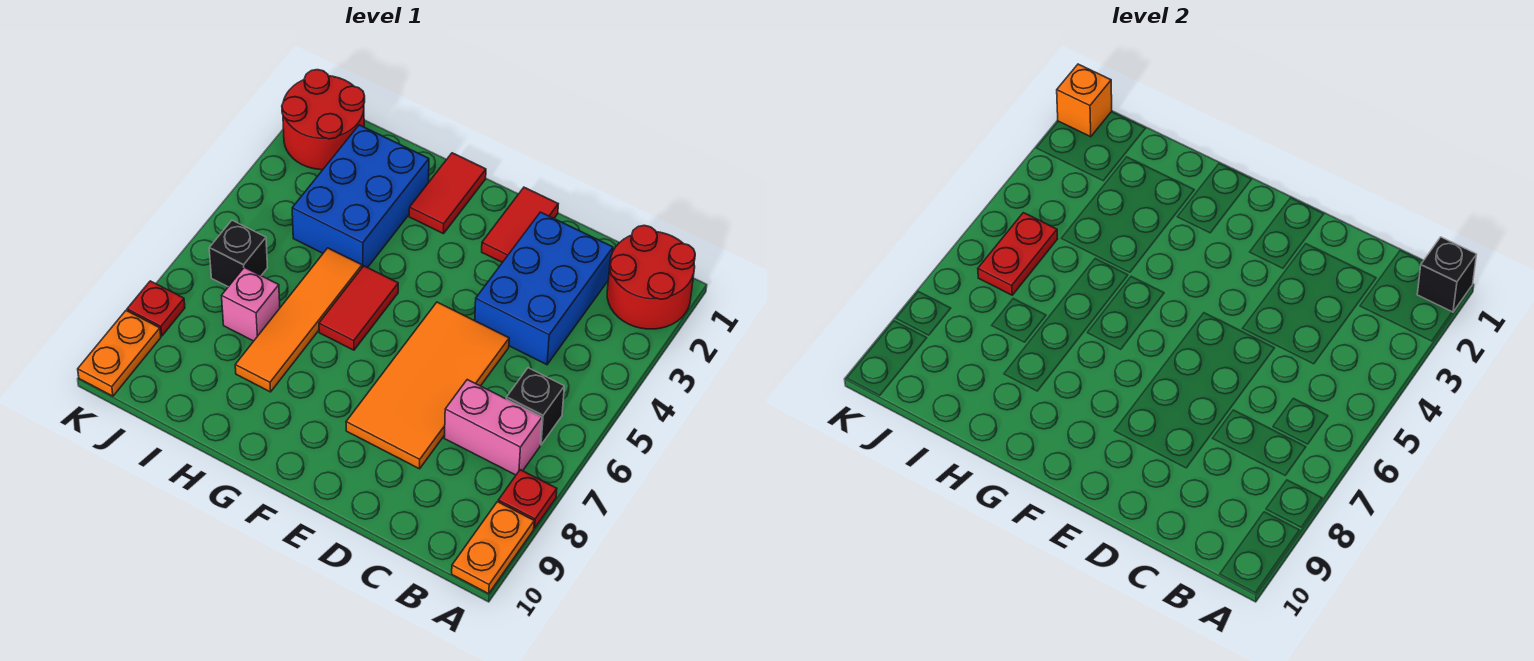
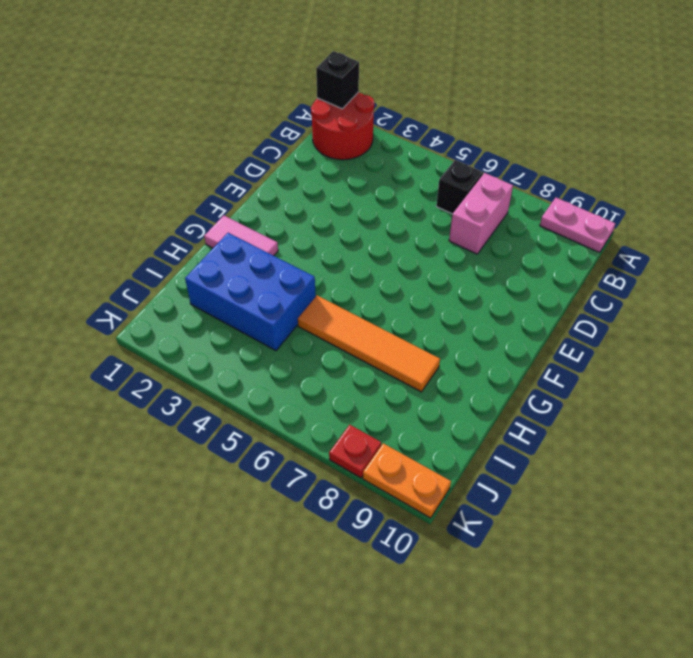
pink 1x2 plate [540,198,615,252] -> orange 1x2 plate [452,502,534,594]
pink 1x2 tile [204,216,278,256] -> red 1x2 tile [409,153,486,234]
none -> red 1x1 plate [498,470,557,528]
none -> blue 2x3 brick [475,212,613,365]
none -> orange 2x4 tile [346,302,509,469]

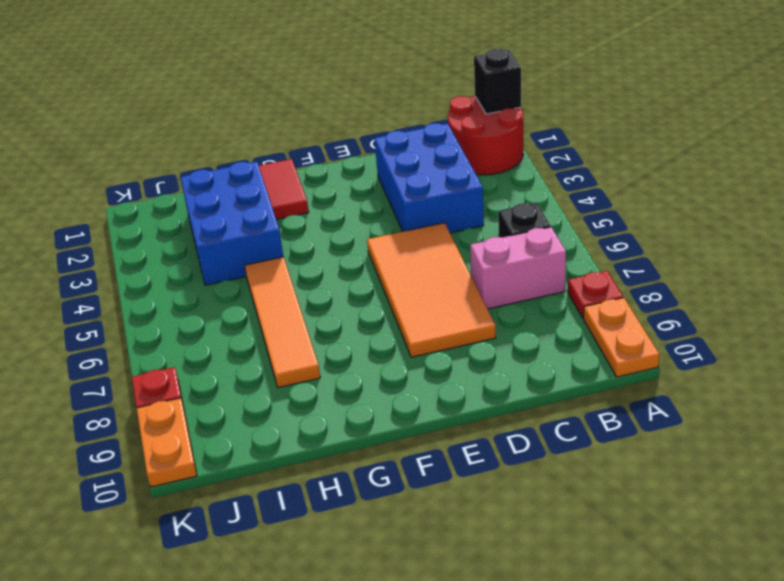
none -> red 1x2 tile [482,187,558,262]
none -> red 1x2 tile [319,266,398,350]
none -> pink 1x1 brick [222,267,280,341]

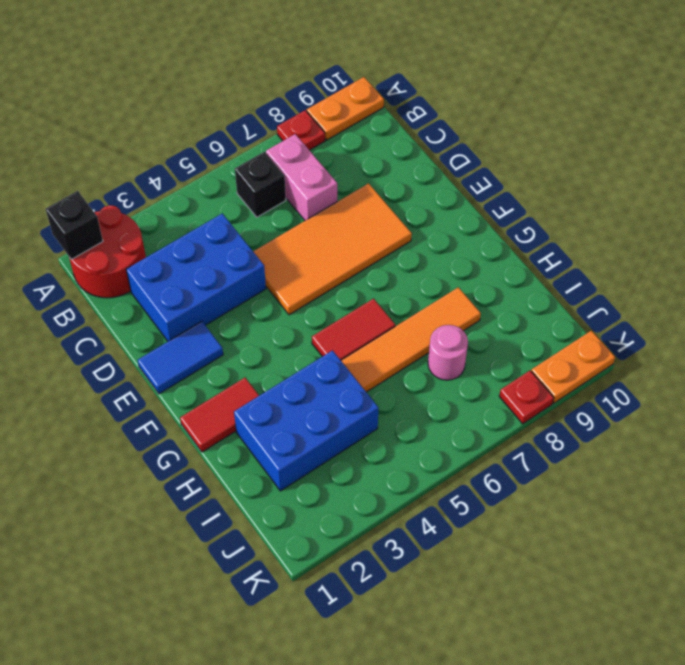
blue 1x2 tile [138,322,223,394] -> red 1x2 tile [482,187,558,262]
pink 1x1 round brick [428,325,468,380] -> pink 1x1 brick [222,267,280,341]
none -> red 2x2 round brick [282,70,365,170]
none -> black 1x1 brick [209,220,268,287]
none -> red 1x2 plate [978,213,1057,295]

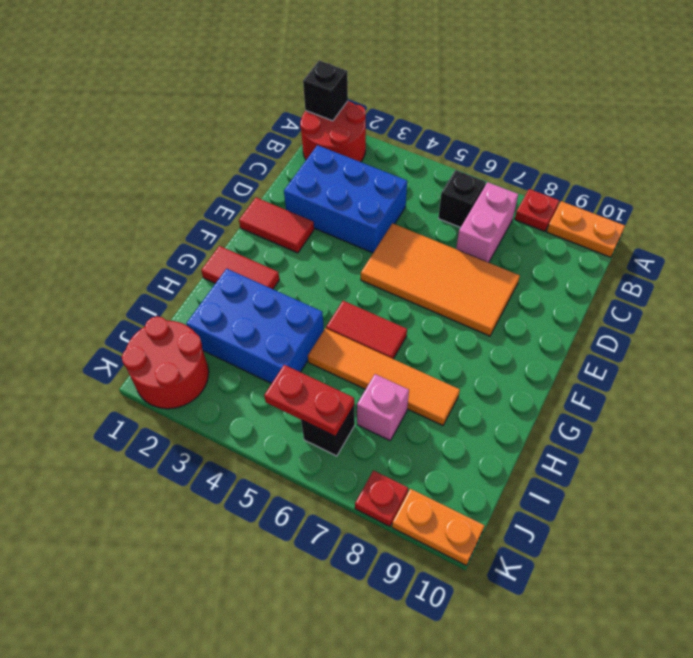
none -> orange 1x1 brick [1057,64,1112,137]

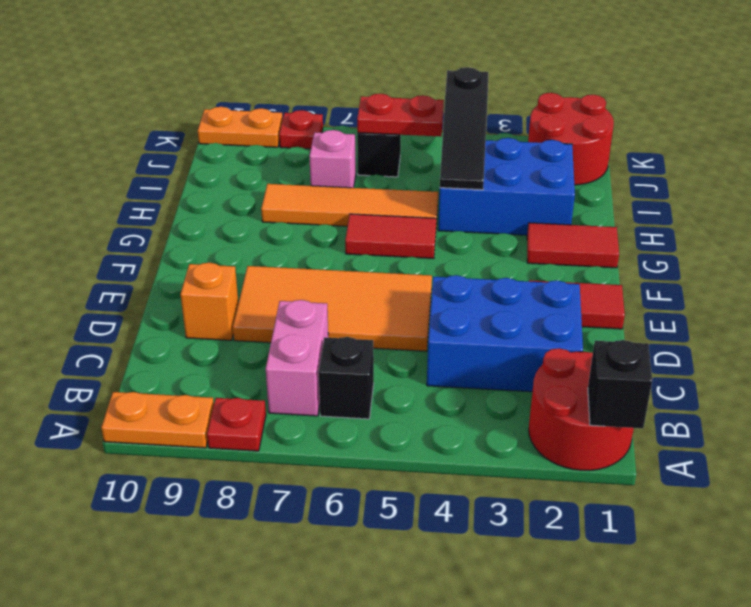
orange 1x1 brick [180,263,238,340] -> orange 1x1 brick moved to [1057,64,1112,137]
black 1x3 slope [440,67,488,190] -> none

